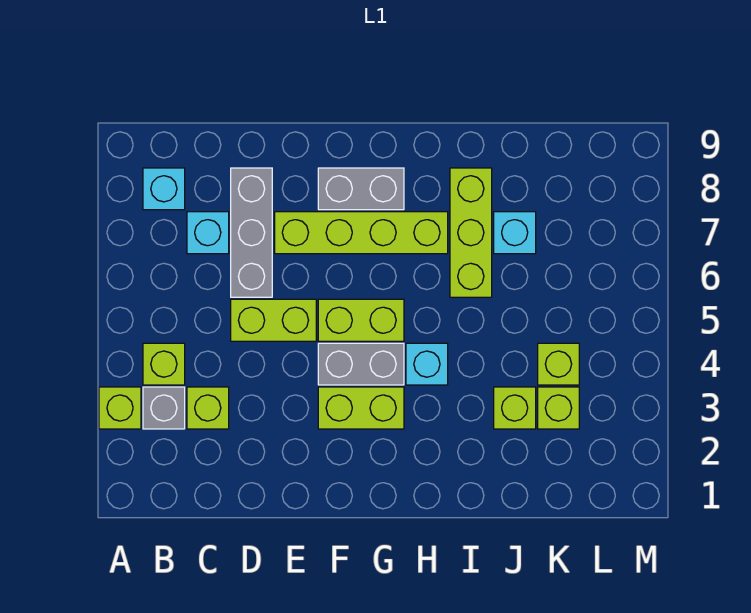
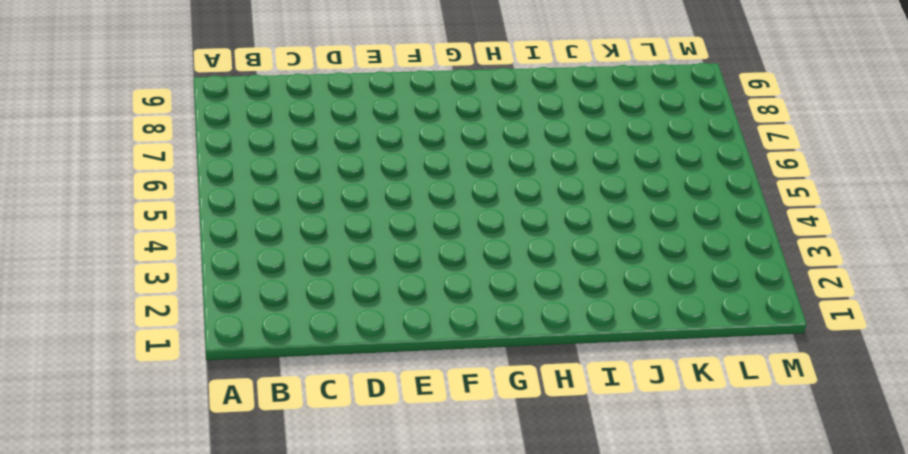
none -> lime 1x1 brick [99,387,141,429]
none -> grey 1x1 brick [143,387,185,429]
none -> lime 1x1 brick [143,343,185,385]

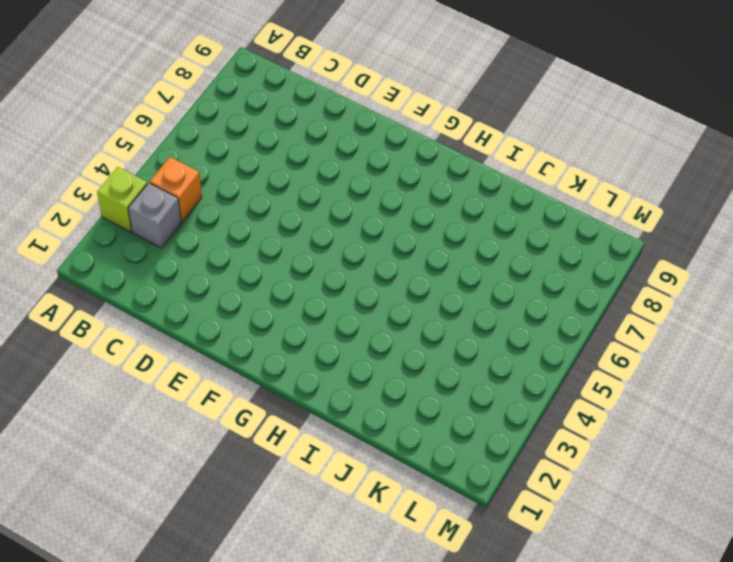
orange 1x1 brick [150,157,202,222] -> lime 1x1 brick [143,343,185,385]
none -> cyan 1x1 brick [143,168,185,210]
none -> lime 1x1 brick [187,387,229,429]
none -> cyan 1x1 brick [187,212,229,254]

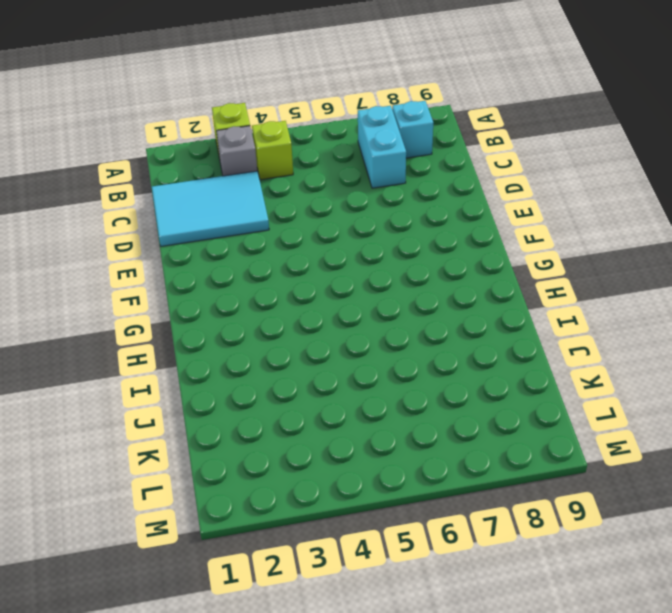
cyan 1x2 brick [358,106,406,188] -> cyan 1x1 brick [187,212,229,254]
cyan 2x3 tile [152,171,269,246] -> lime 1x1 brick [187,387,229,429]
none -> lime 1x2 brick [231,299,316,341]
none -> grey 1x3 brick [231,168,272,297]
none -> lime 1x4 brick [275,212,448,254]

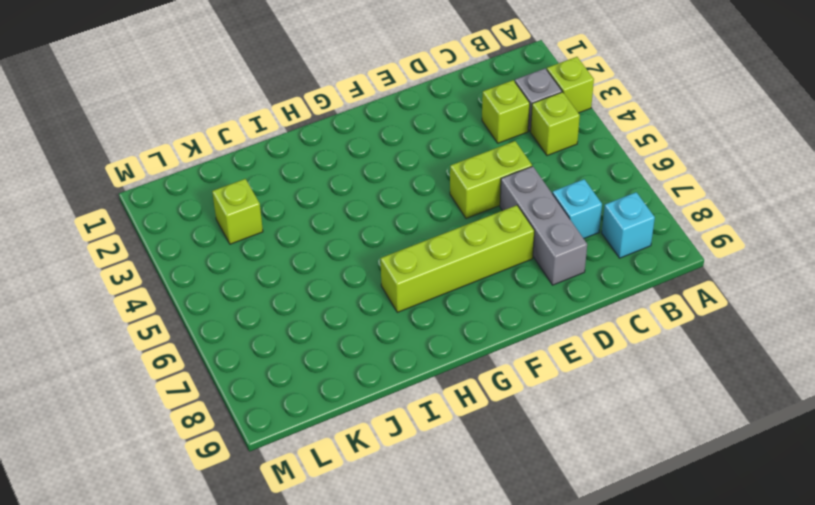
none -> lime 1x2 brick [318,387,404,429]
none -> grey 1x2 brick [318,343,404,385]
none -> lime 1x2 brick [318,299,404,341]

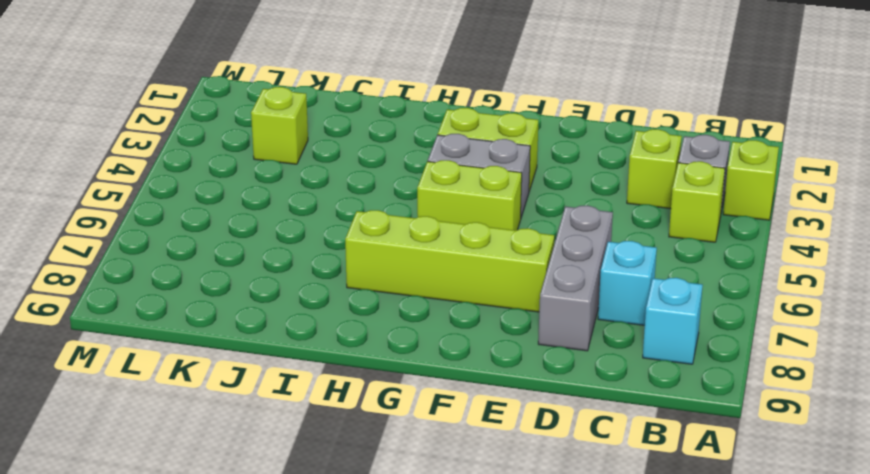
none -> lime 1x2 brick [231,299,316,341]
none -> grey 1x2 brick [318,168,404,210]
none -> cyan 1x1 brick [406,343,448,385]

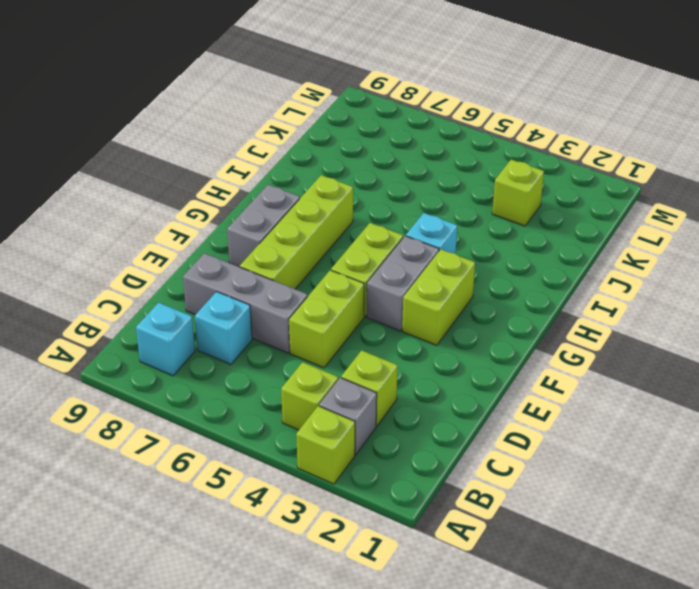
none -> lime 1x3 brick [450,168,492,297]
none -> lime 1x1 brick [494,387,536,429]
none -> cyan 1x1 brick [494,212,536,254]

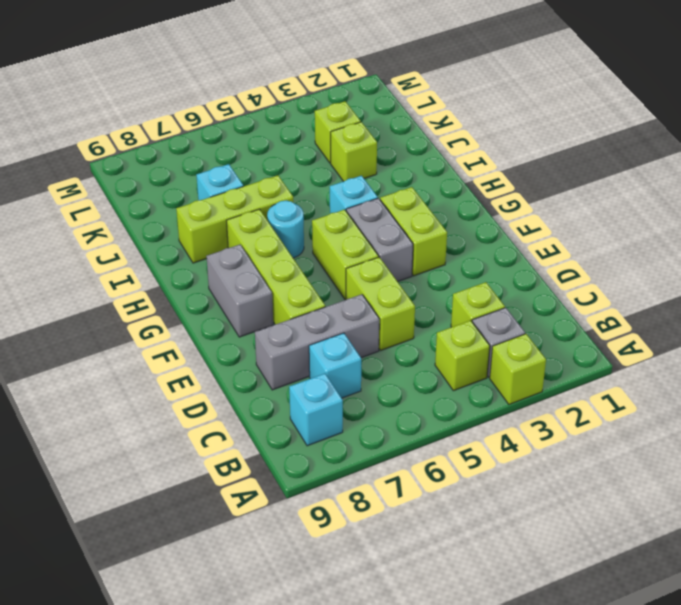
cyan 1x1 round brick [267,201,304,258] -> none
none -> lime 1x1 brick [538,343,579,385]

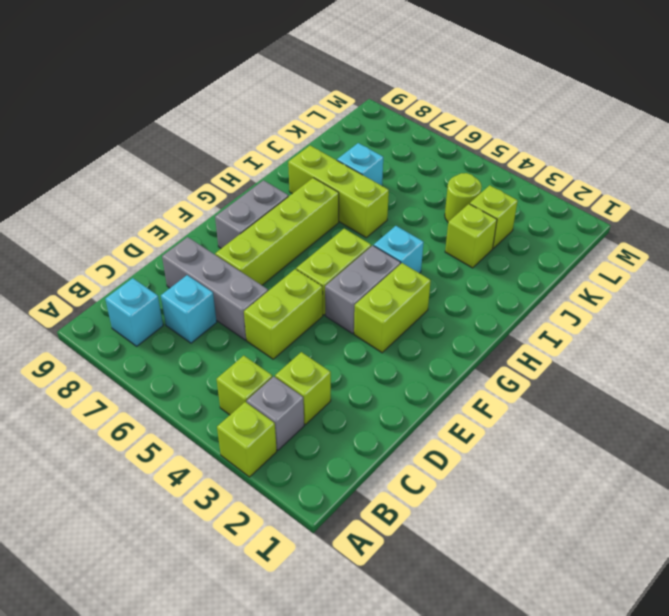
lime 1x1 round brick [445,173,482,222] -> lime 1x1 brick [538,343,579,385]

